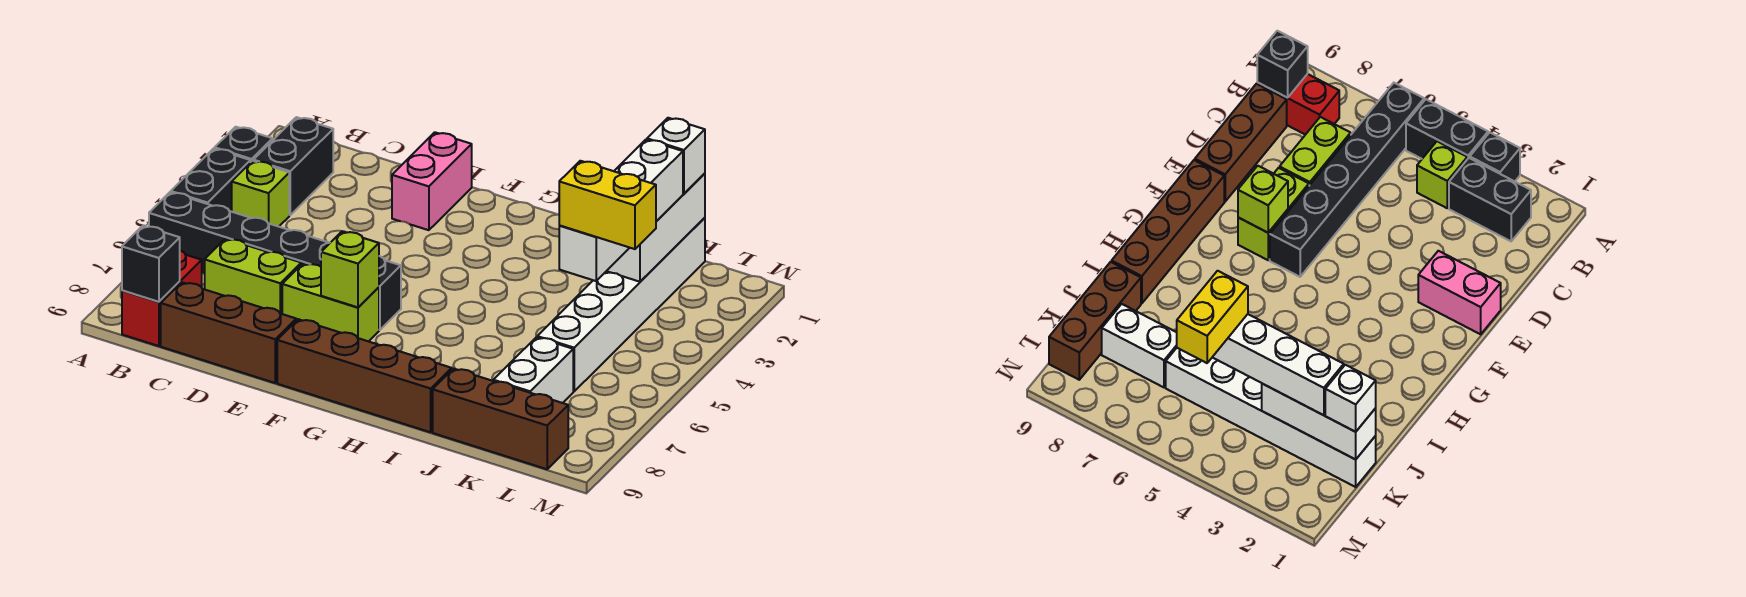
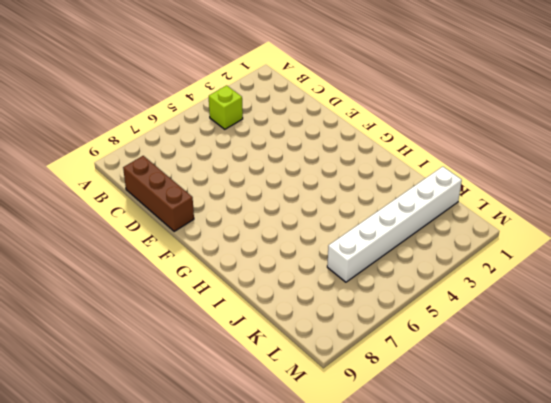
none -> black 1x1 brick [215,127,272,162]
none -> black 1x2 brick [171,148,251,212]
none -> black 1x6 brick [149,192,401,330]

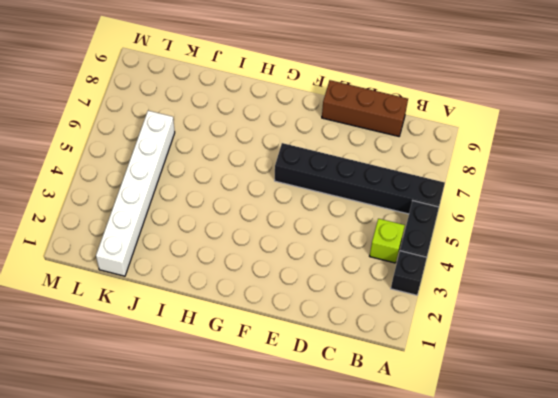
none -> black 1x2 brick [253,117,333,215]
none -> red 1x2 brick [122,251,202,346]
none -> lime 1x2 brick [205,239,301,314]

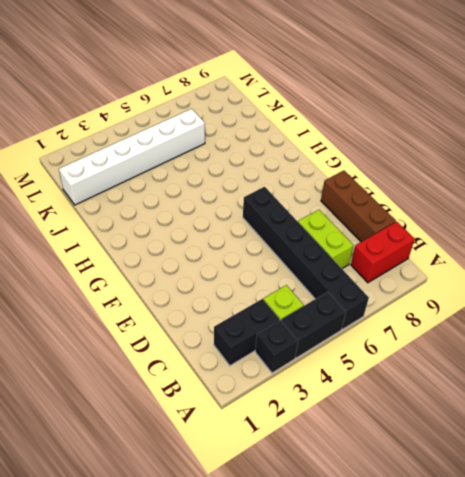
none -> pink 1x2 brick [392,132,472,230]
none -> lime 1x2 brick [282,263,379,341]
none -> brown 1x4 brick [277,319,452,432]

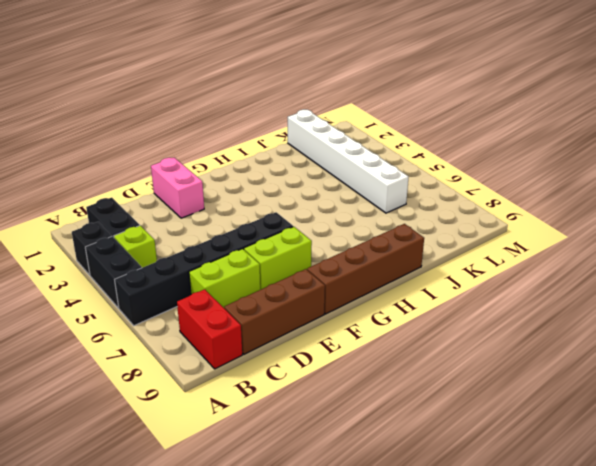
none -> brown 1x3 brick [433,369,568,469]
none -> white 1x2 brick [493,337,573,403]
none -> black 1x1 brick [122,226,180,302]

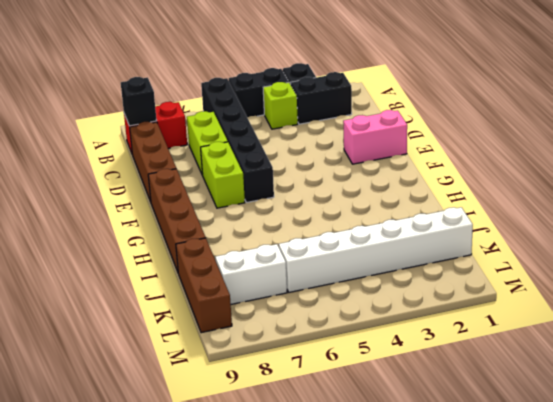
none -> lime 1x1 brick [321,231,379,307]
none -> white 1x3 brick [607,173,705,282]
none -> white 1x1 brick [647,118,705,194]

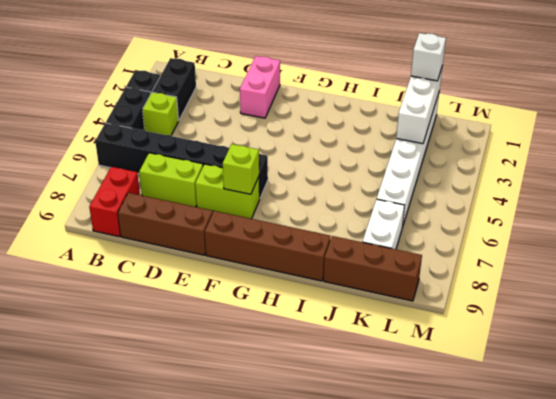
none -> black 1x1 brick [122,226,180,302]
none -> white 1x4 brick [559,140,683,281]
none -> yellow 1x2 brick [559,161,656,249]

